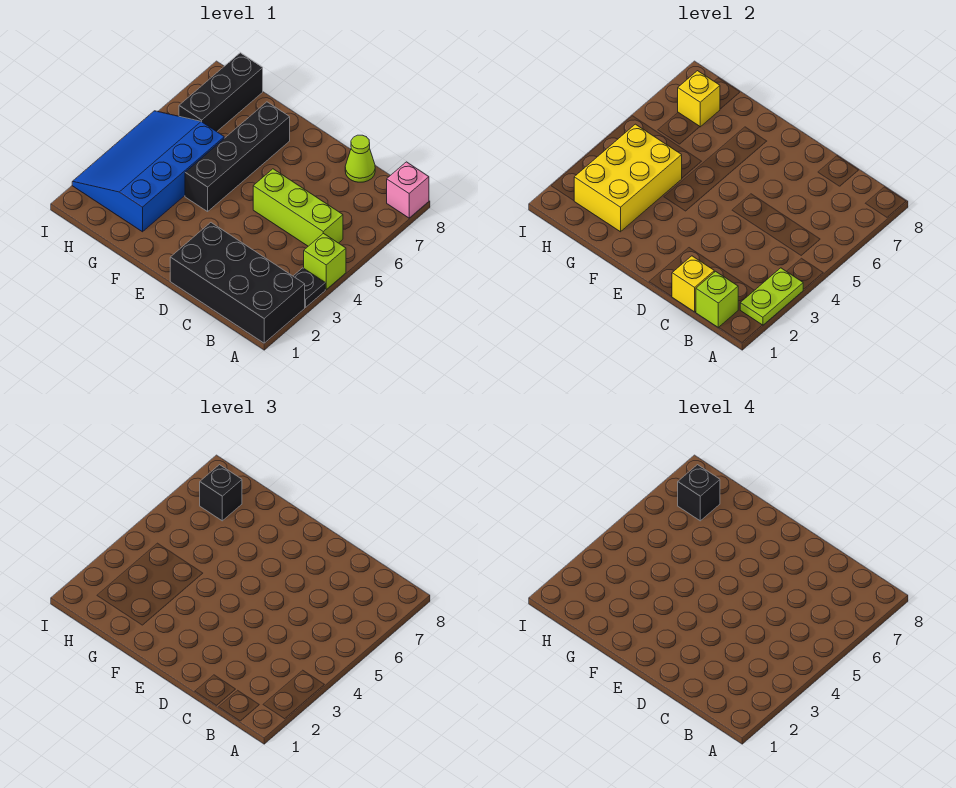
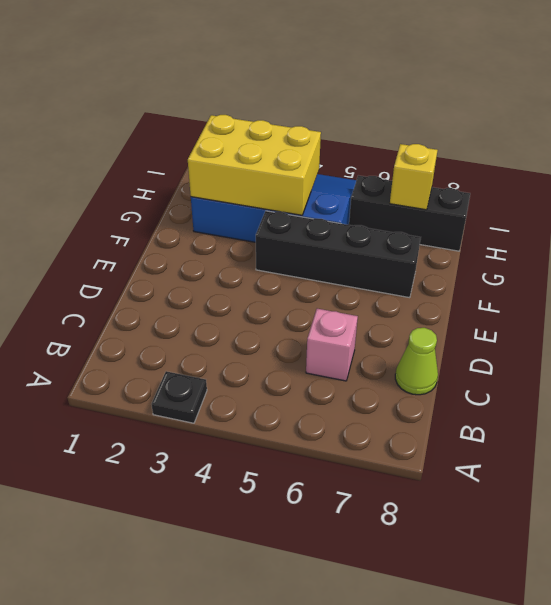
pink 1x1 brick [306,309,358,381] -> pink 1x1 brick moved to [387,162,429,218]
none -> black 2x4 brick [170,223,305,343]
none -> lime 1x1 brick [304,233,346,289]
none -> lime 1x3 brick [253,169,343,246]

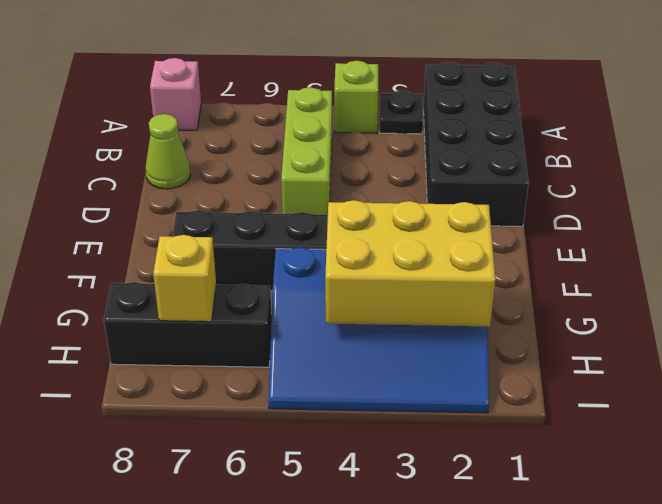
none -> lime 1x2 plate [740,268,803,325]
none -> lime 1x1 brick [696,271,738,328]
none -> yellow 1x1 brick [672,256,714,312]

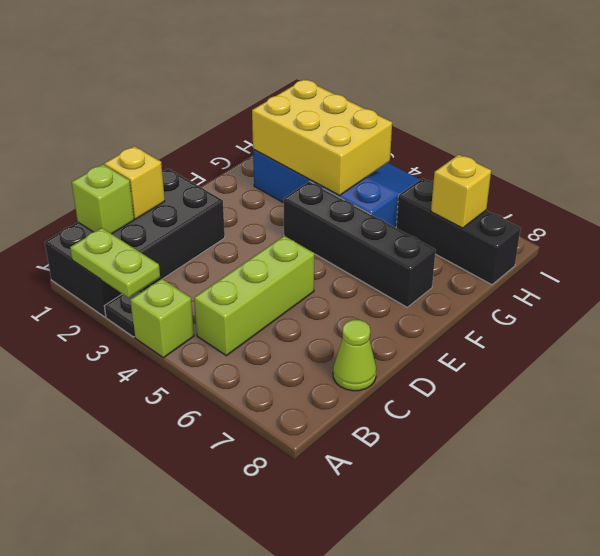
none -> pink 1x1 brick [387,162,429,218]
none -> black 1x1 brick [200,465,242,521]
none -> black 1x1 brick [678,465,720,521]

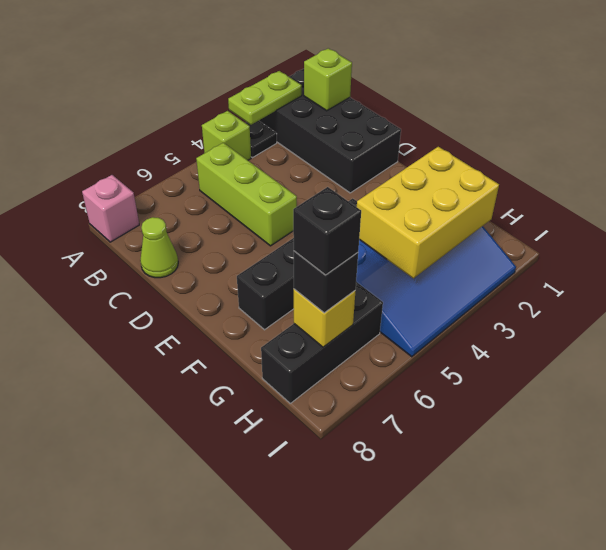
none -> yellow 1x1 brick [672,256,714,312]

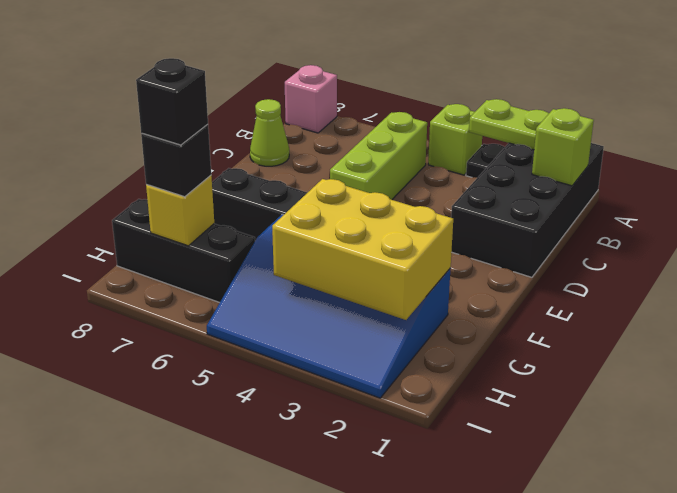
none -> yellow 1x1 brick [672,256,714,312]

